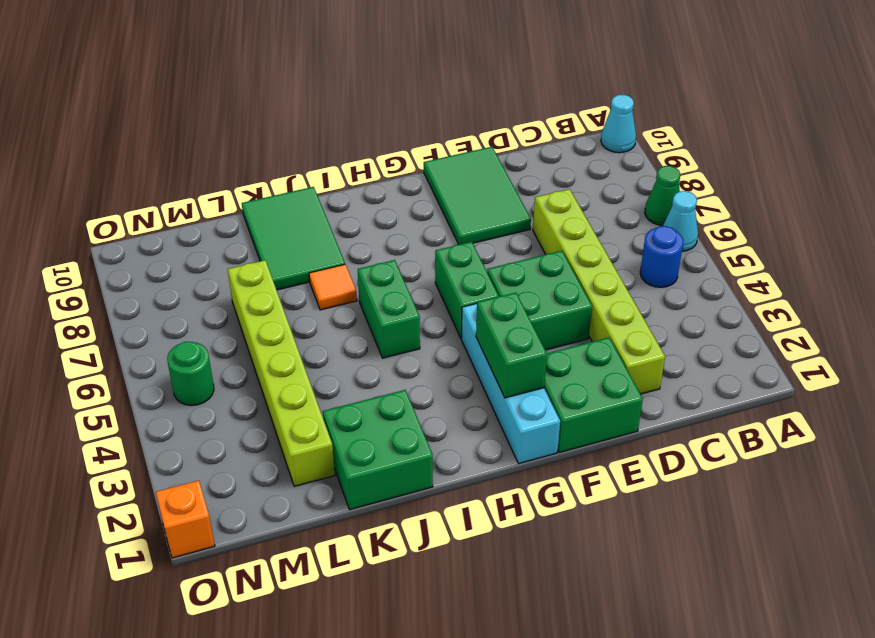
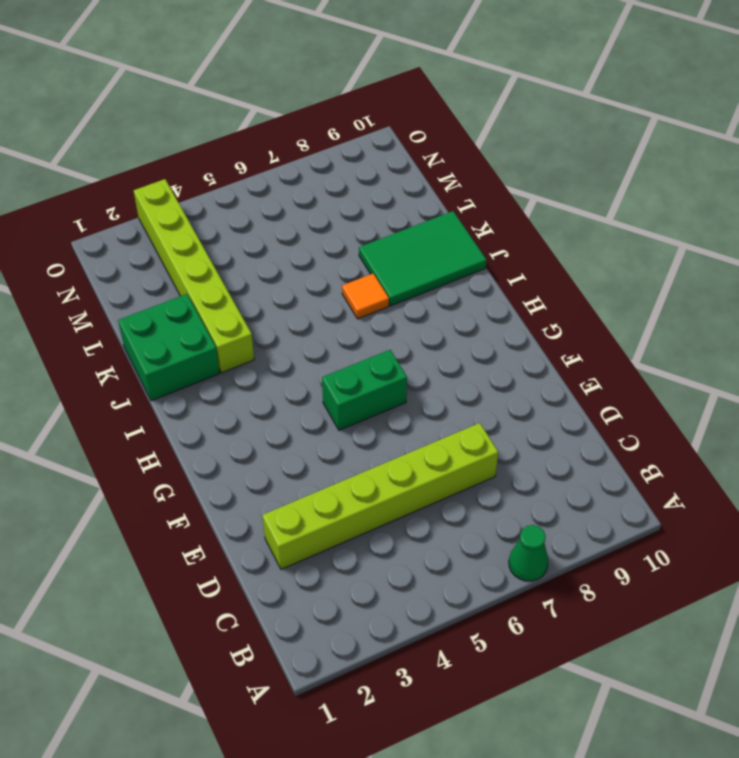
lime 1x6 brick [134,179,254,373] -> lime 1x6 brick turned to [228,260,335,487]
none -> cyan 1x1 cone [663,191,698,251]
none -> cyan 1x1 cone [601,95,636,153]
none -> blue 1x1 round brick [640,226,683,287]

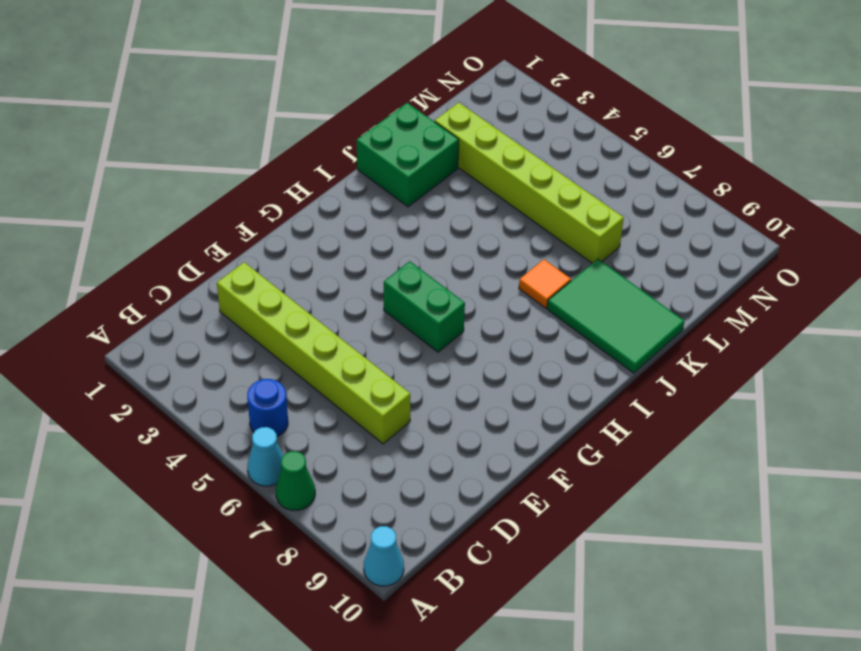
none -> green 2x2 brick [544,338,643,452]
none -> green 2x2 brick [487,251,592,350]
none -> green 2x3 tile [424,147,531,245]

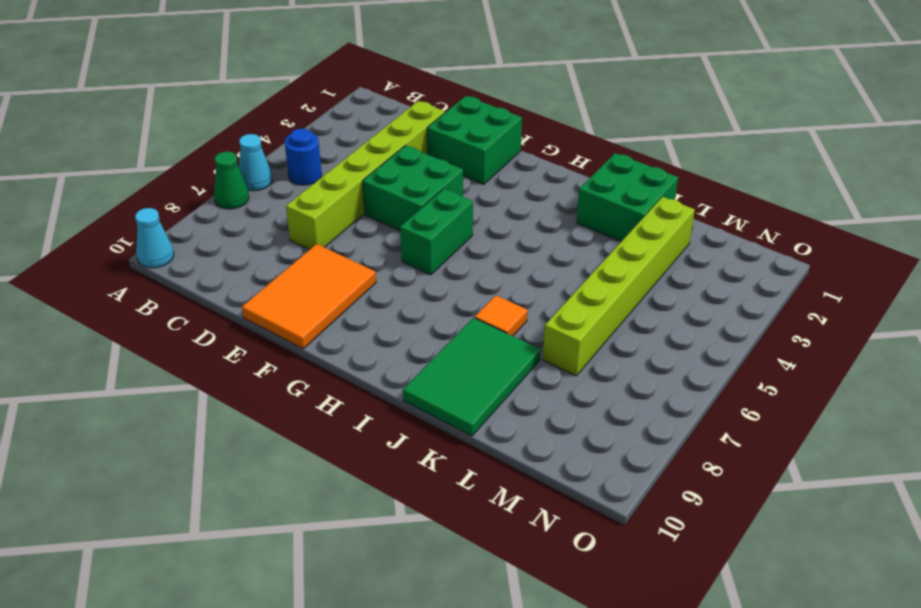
orange 2x3 tile [242,244,376,349] -> green 2x3 tile [424,147,531,245]
none -> cyan 1x4 brick [461,303,560,464]
none -> green 1x2 brick [358,260,420,358]
none -> green 1x1 round brick [167,342,214,405]

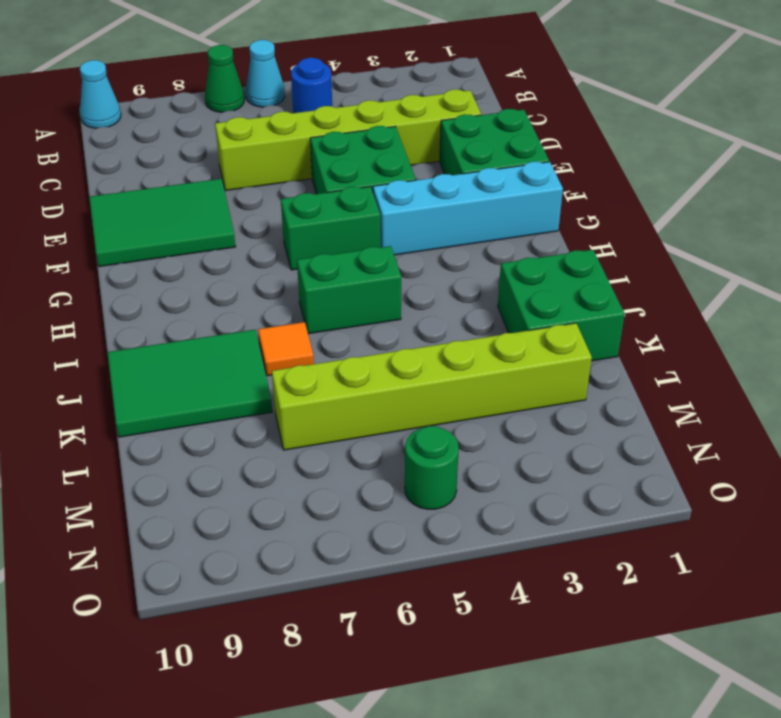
none -> orange 1x1 brick [156,481,215,558]
none -> green 1x2 brick [476,293,547,398]

